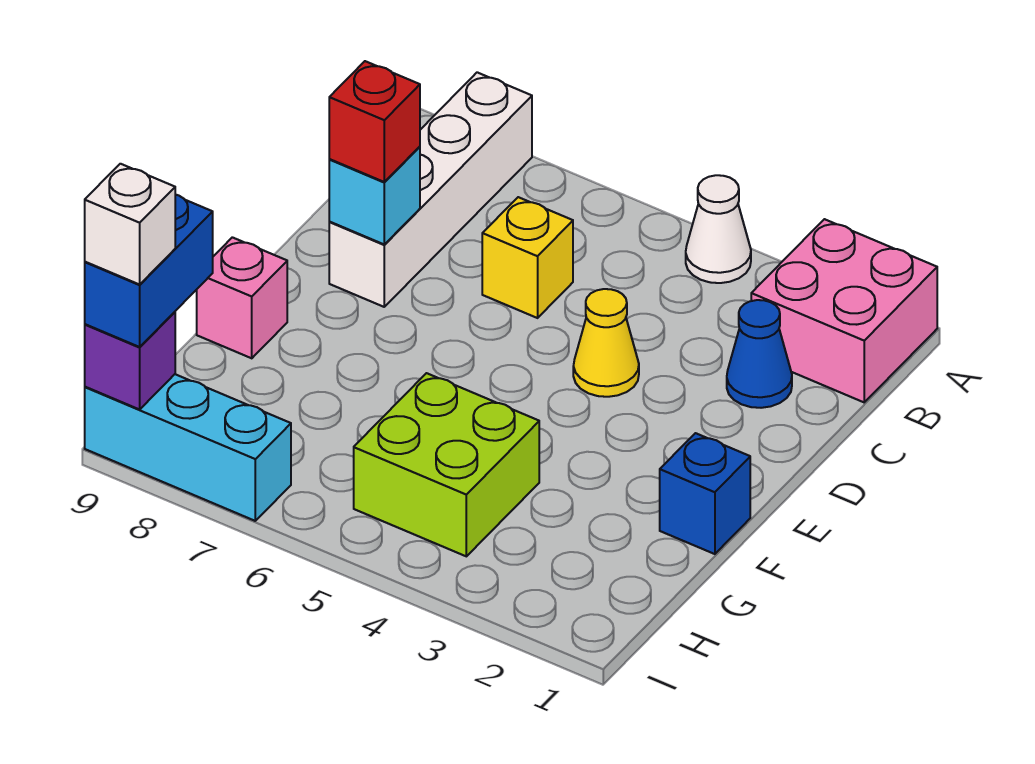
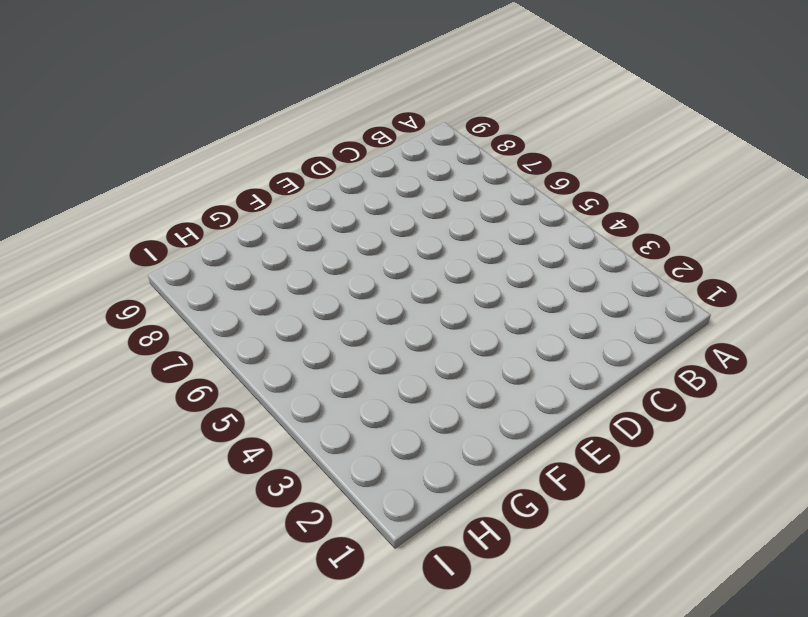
none -> pink 2x2 brick [751,219,937,402]
none -> white 1x1 cone [686,175,751,283]
none -> white 1x4 brick [329,72,532,307]

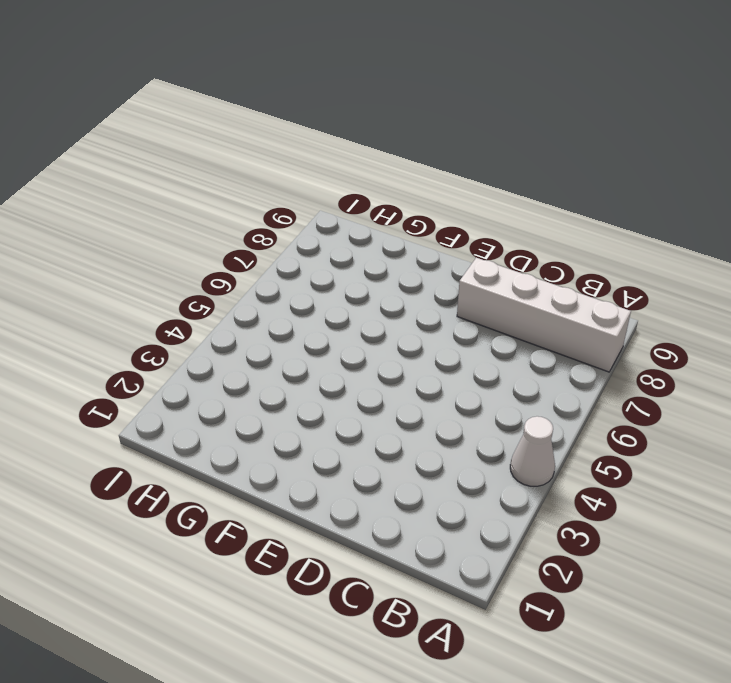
none -> pink 2x2 brick [751,219,937,402]
none -> blue 1x1 cone [727,300,792,408]
none -> yellow 1x1 brick [482,197,573,318]

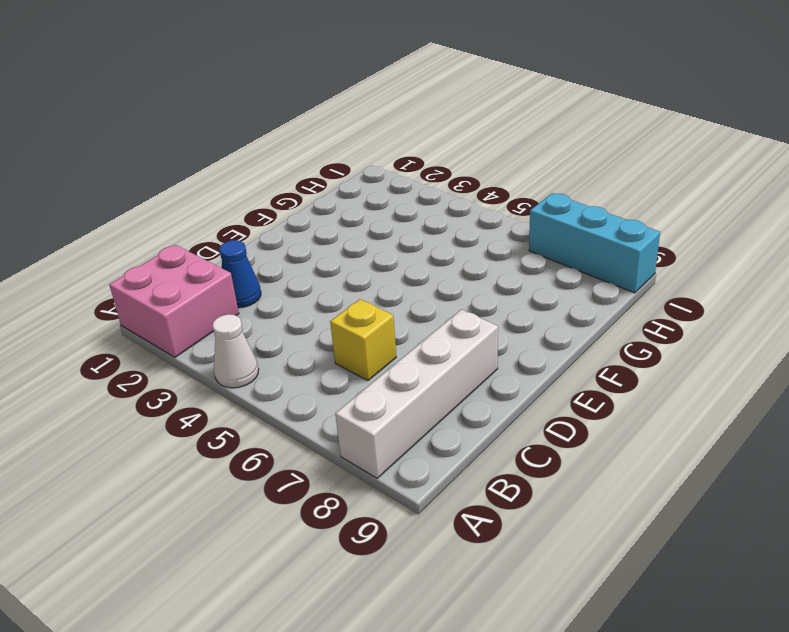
none -> yellow 1x1 cone [573,289,639,397]
none -> blue 1x1 brick [660,433,750,554]
none -> pink 1x1 brick [197,237,287,358]

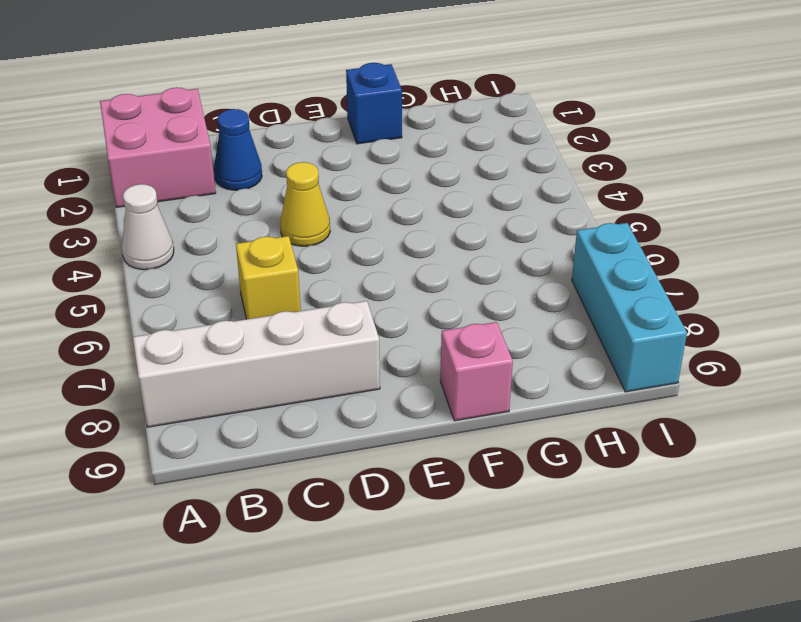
none -> lime 2x2 brick [354,373,539,556]
none -> cyan 1x1 brick [329,147,420,244]
none -> purple 1x1 brick [85,312,175,409]

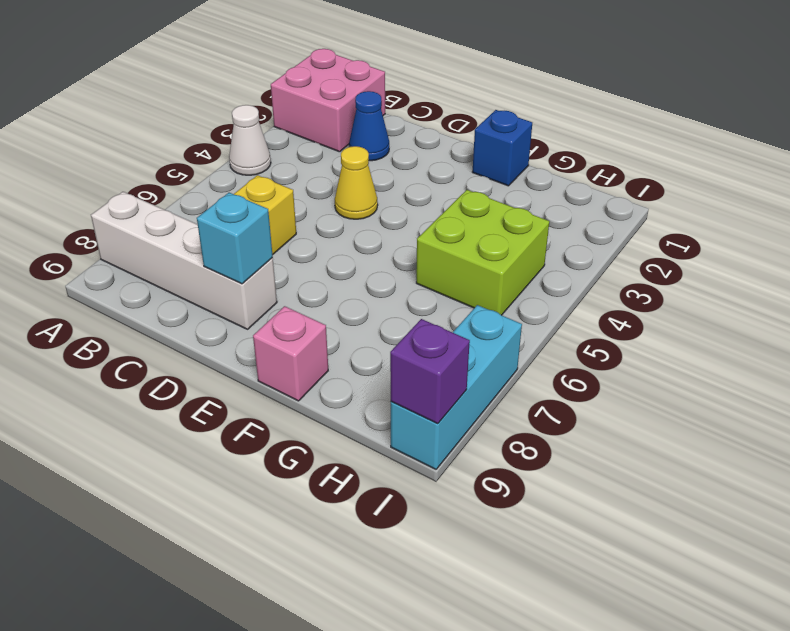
none -> red 1x1 brick [329,61,420,182]
none -> blue 1x2 brick [85,195,213,347]
none -> white 1x1 brick [85,164,175,284]

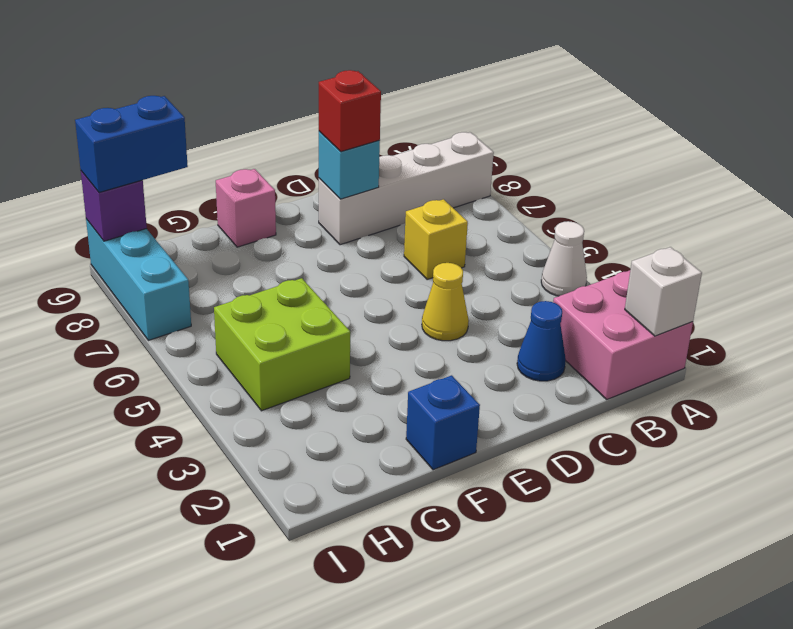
white 1x1 brick [625,247,702,336] -> white 1x1 brick moved to [85,164,175,284]

